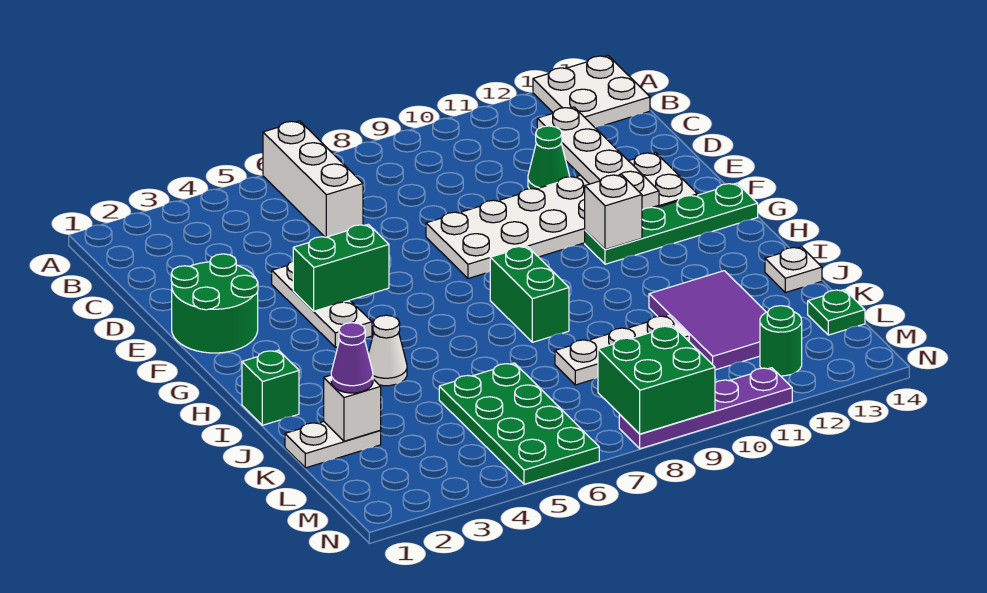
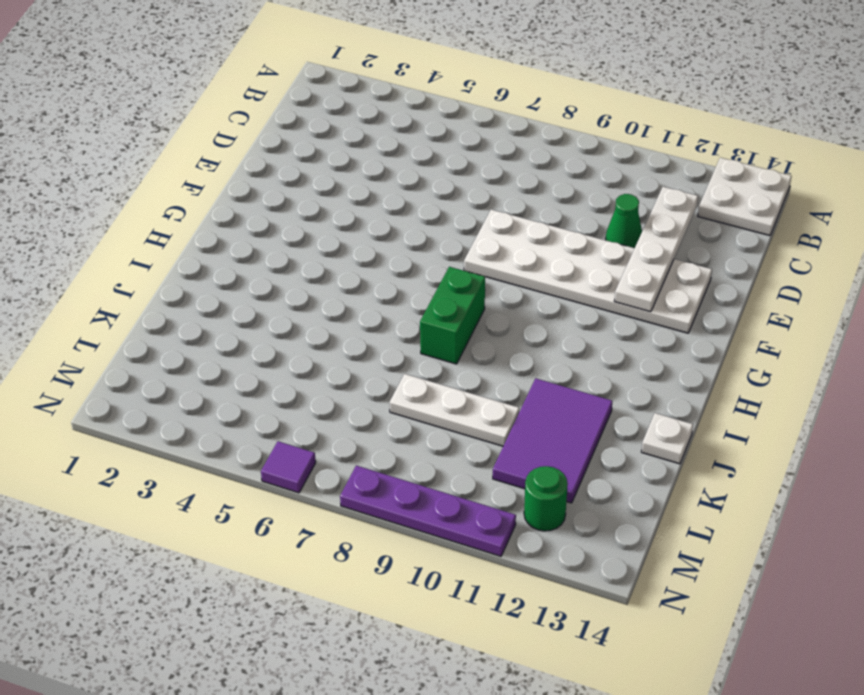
purple 1x1 tile [261,441,316,493] -> green 2x4 plate [439,363,599,484]
none -> white 1x3 brick [263,121,363,237]
none -> green 2x2 round brick [171,254,258,353]
none -> white 1x3 plate [272,261,372,347]

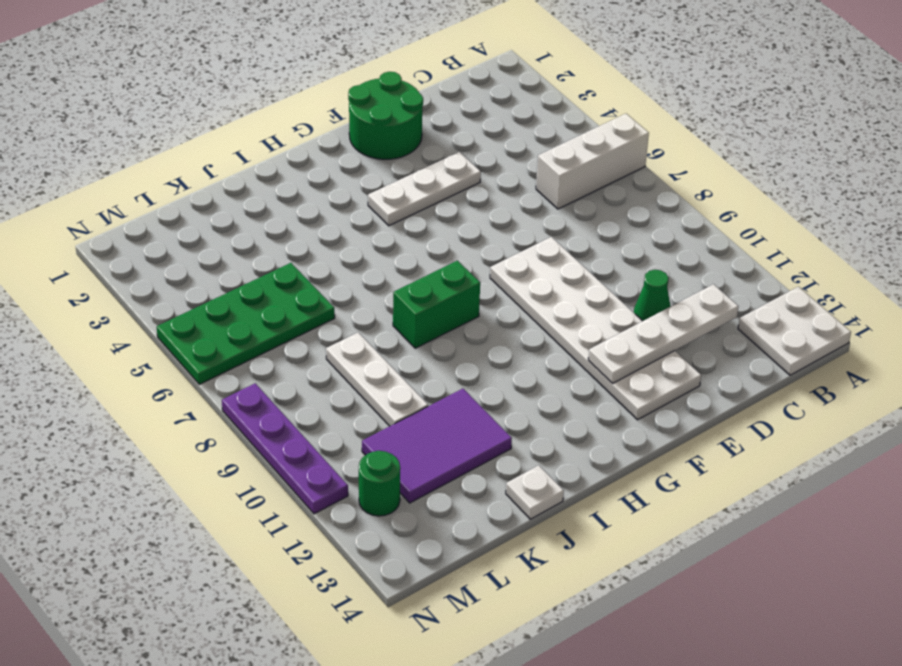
none -> green 1x4 plate [585,183,758,264]
none -> green 1x1 brick [242,350,299,425]
none -> white 1x1 cone [368,315,407,386]

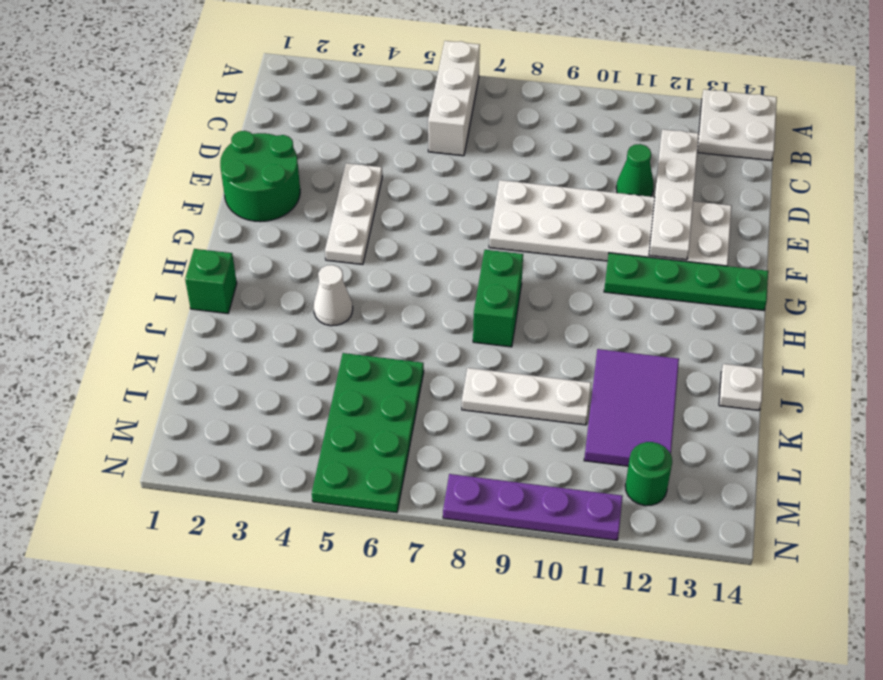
none -> white 1x2 plate [285,422,381,468]
none -> green 1x1 plate [808,290,865,335]
none -> green 1x2 brick [293,224,389,311]

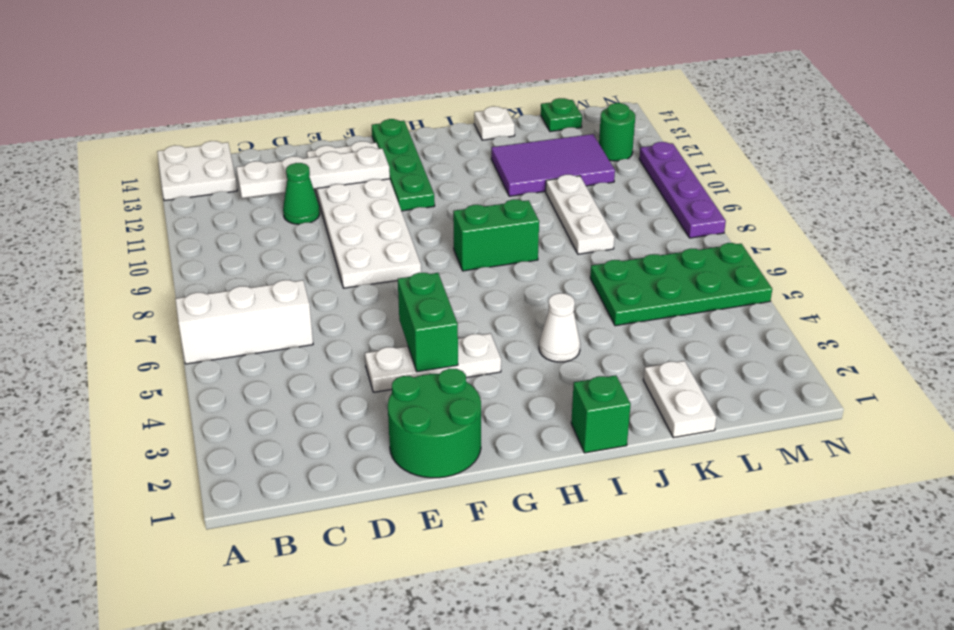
none -> white 1x1 brick [585,174,642,250]
none -> white 1x1 brick [324,375,381,441]
none -> green 2x2 brick [598,326,715,434]

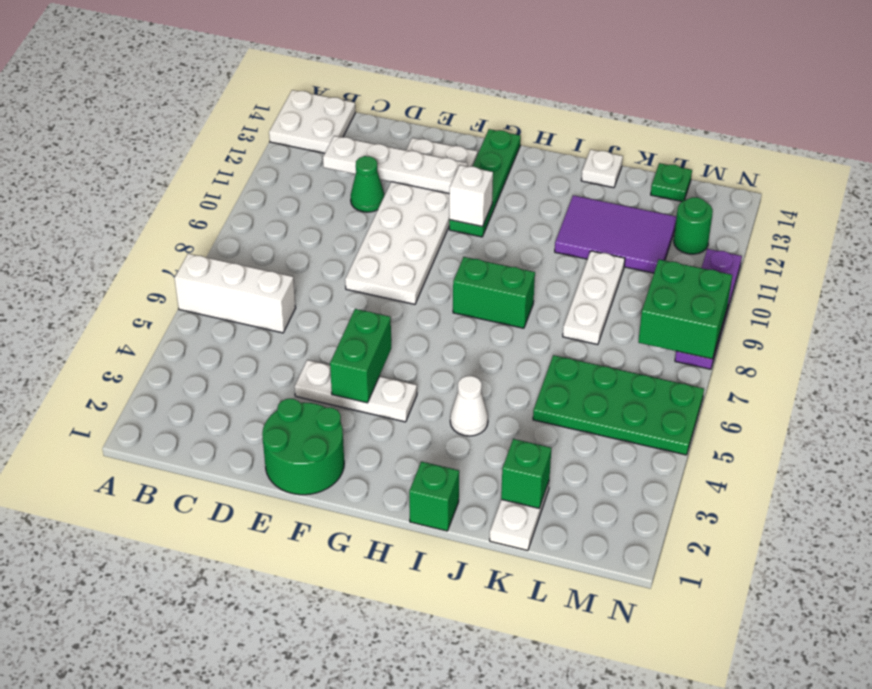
green 1x1 brick [501,439,551,508] -> white 1x1 brick [324,375,381,441]
none -> purple 1x1 cone [331,323,373,393]

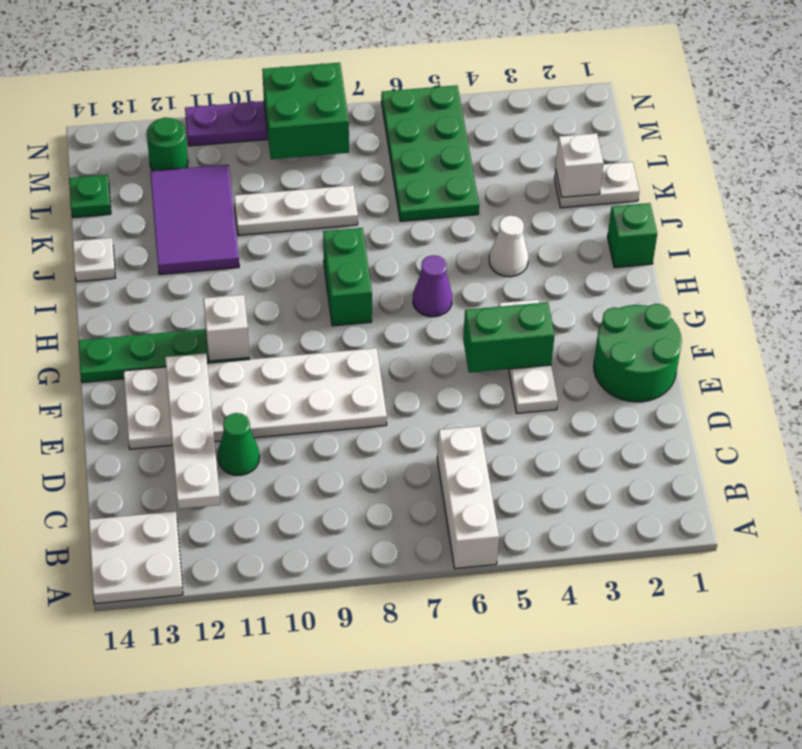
purple 1x1 cone [413,255,452,317] -> purple 1x1 cone moved to [331,323,373,393]

